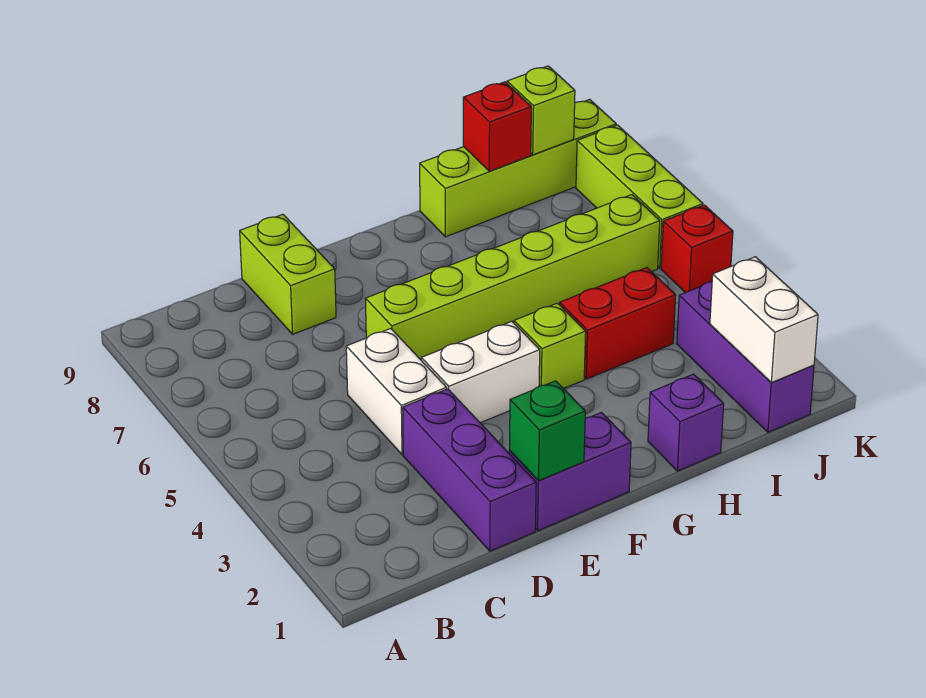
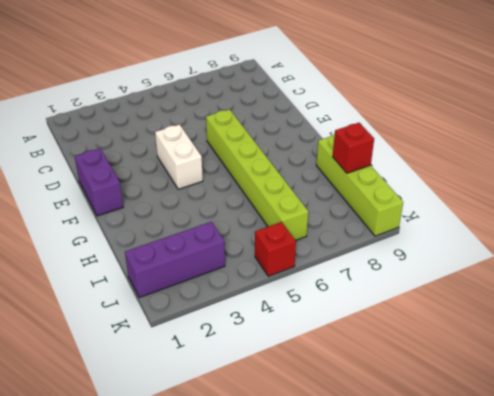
none -> purple 1x3 brick [403,389,536,551]
none -> white 1x2 brick [346,329,447,455]
none -> lime 1x2 brick [240,214,336,334]

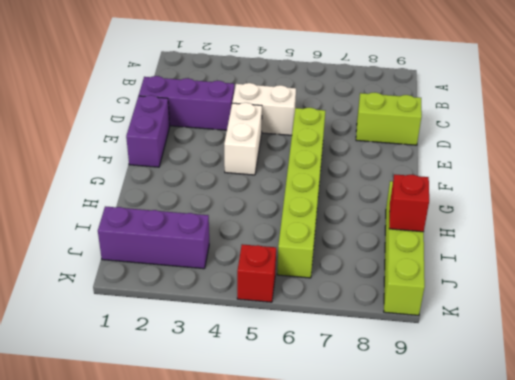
none -> lime 1x1 brick [514,303,586,389]
none -> purple 1x1 brick [648,374,724,471]
none -> red 1x2 brick [560,268,676,379]

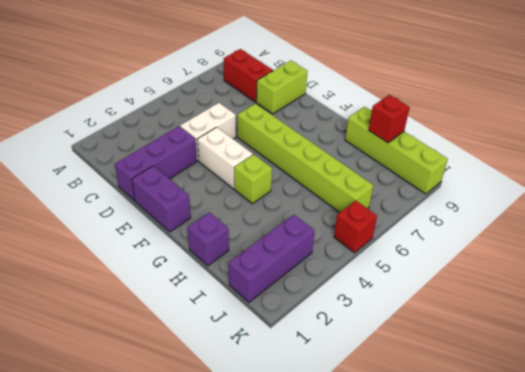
red 1x2 brick [224,49,273,102] -> red 1x2 brick moved to [560,268,676,379]
none -> lime 1x3 brick [576,125,703,268]
none -> green 1x1 brick [510,381,585,480]
none -> white 1x2 brick [710,257,818,383]

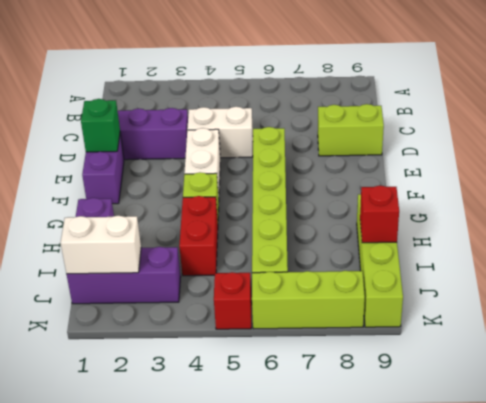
none -> lime 1x1 brick [507,66,575,155]

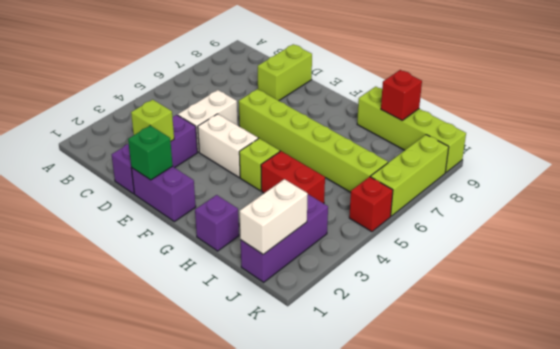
lime 1x1 brick [131,100,174,141] -> lime 1x1 brick moved to [507,66,575,155]

